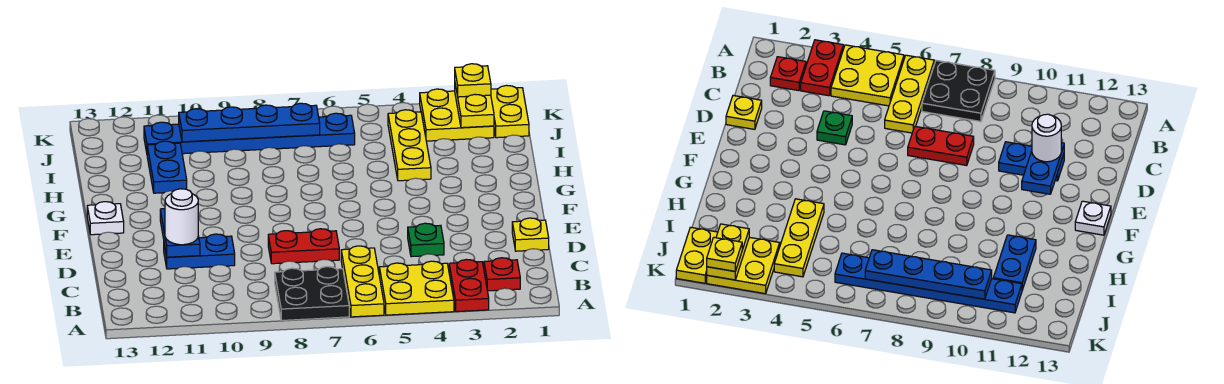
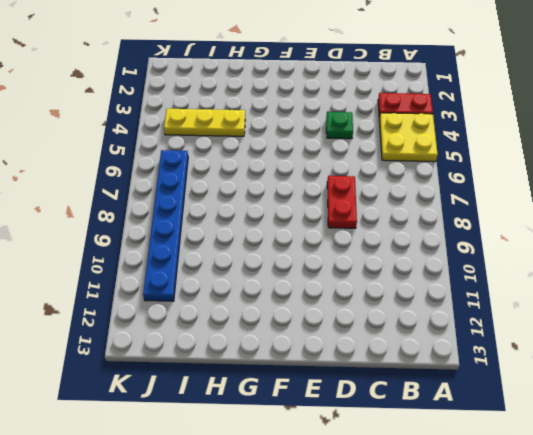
none -> yellow 1x3 plate [341,246,384,317]
none -> black 2x2 plate [275,267,349,320]
none -> red 1x1 plate [484,258,520,291]

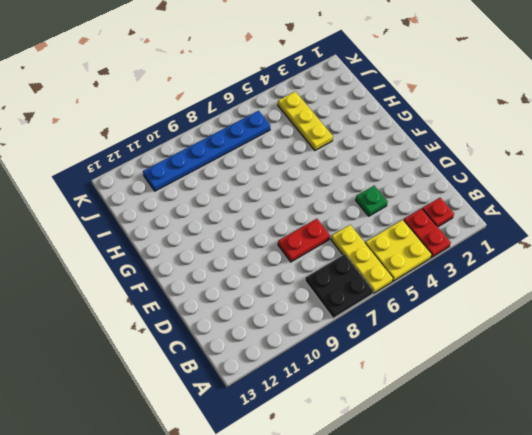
none -> yellow 1x1 plate [512,218,549,251]
none -> blue 1x2 plate [164,234,235,269]
none -> white 1x1 plate [87,202,124,235]

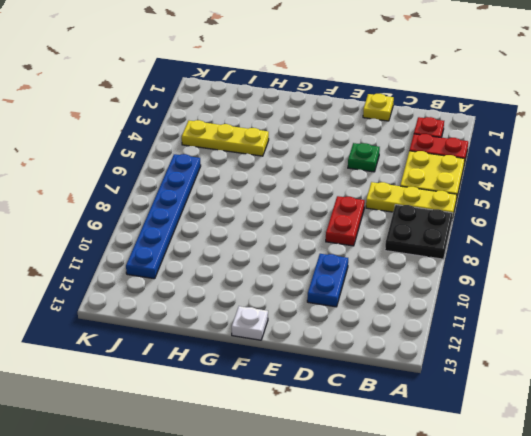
none -> blue 1x2 plate [147,141,187,193]
none -> yellow 1x2 plate [491,85,529,138]
none -> yellow 2x2 plate [420,89,494,141]

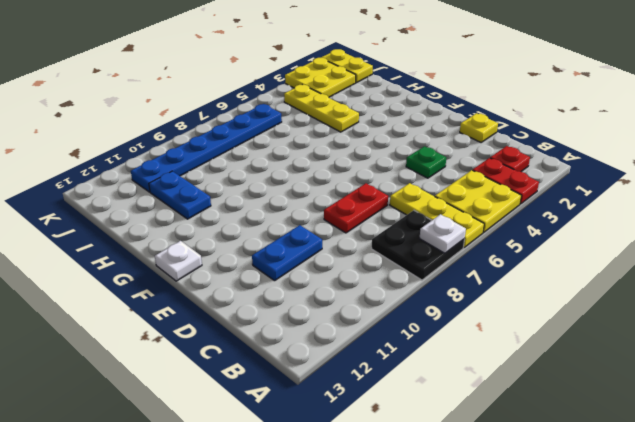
white 1x1 plate [419,214,466,253] -> none
none -> blue 1x2 plate [160,209,200,257]
none -> yellow 1x2 plate [455,85,494,128]
none -> blue 1x4 plate [179,103,320,142]

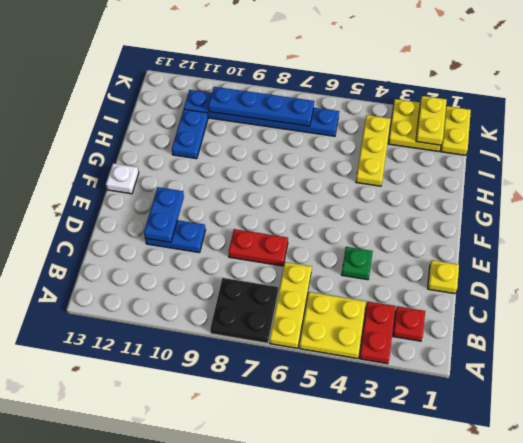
none -> white 1x1 round brick [165,189,198,245]
none -> yellow 1x1 plate [455,64,491,97]

